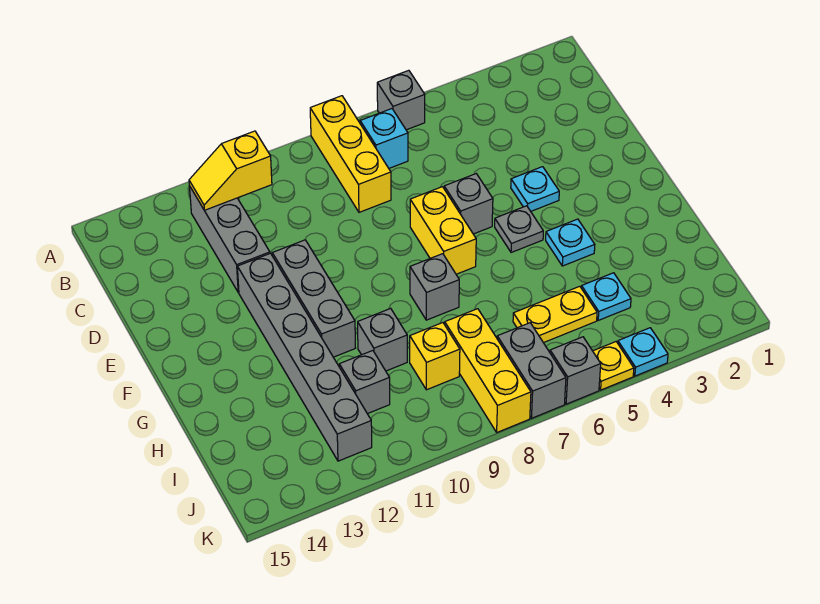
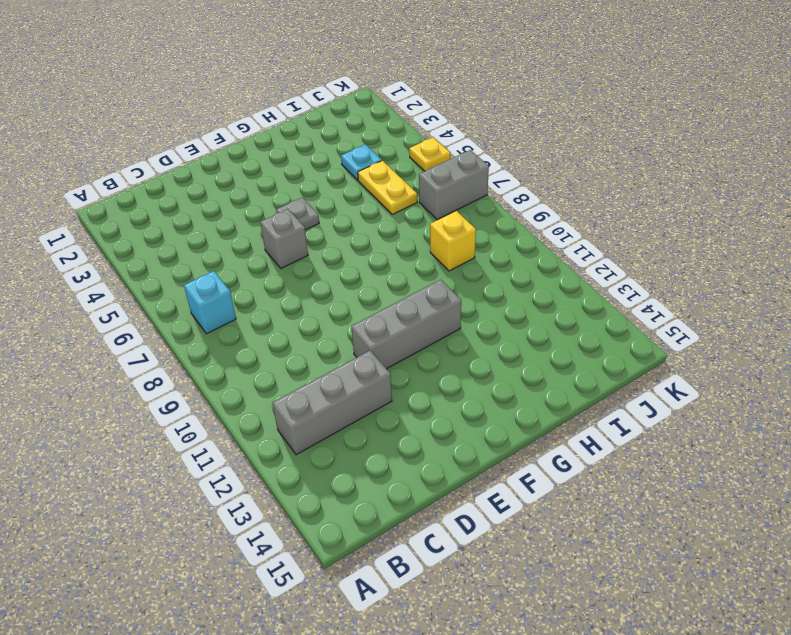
none -> grey 1x1 brick [377,70,425,130]
none -> yellow 1x3 brick [310,96,391,212]
none -> cyan 1x1 plate [511,167,559,211]

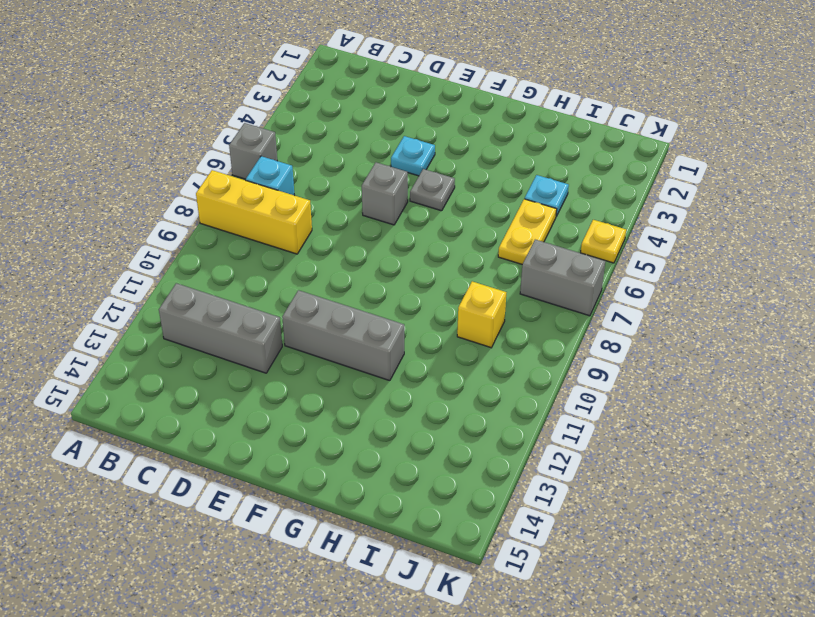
none -> yellow 1x2 brick [410,187,476,274]
none -> grey 1x6 brick [237,253,372,461]
none -> cyan 1x1 plate [546,219,595,266]

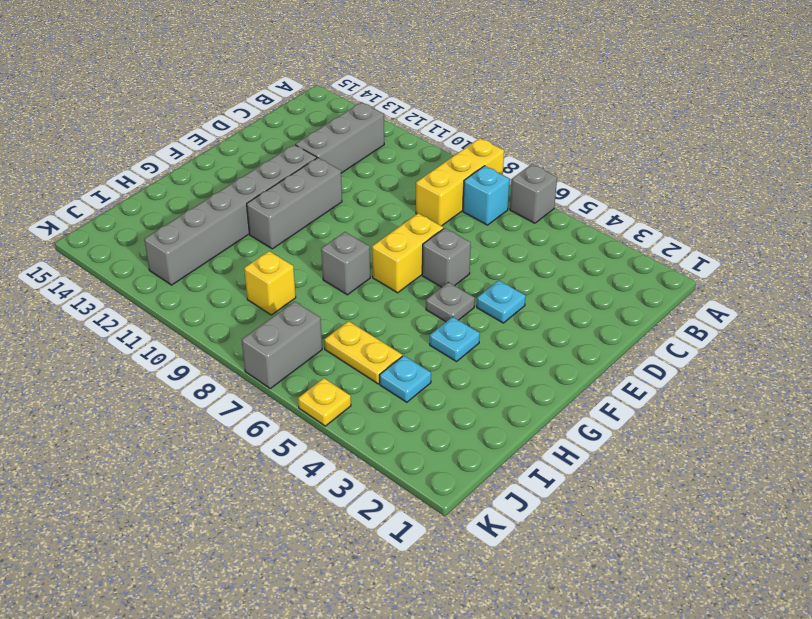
none -> grey 1x1 brick [358,308,407,371]
none -> yellow 1x3 brick [445,309,531,432]
none -> grey 1x1 brick [339,351,390,414]

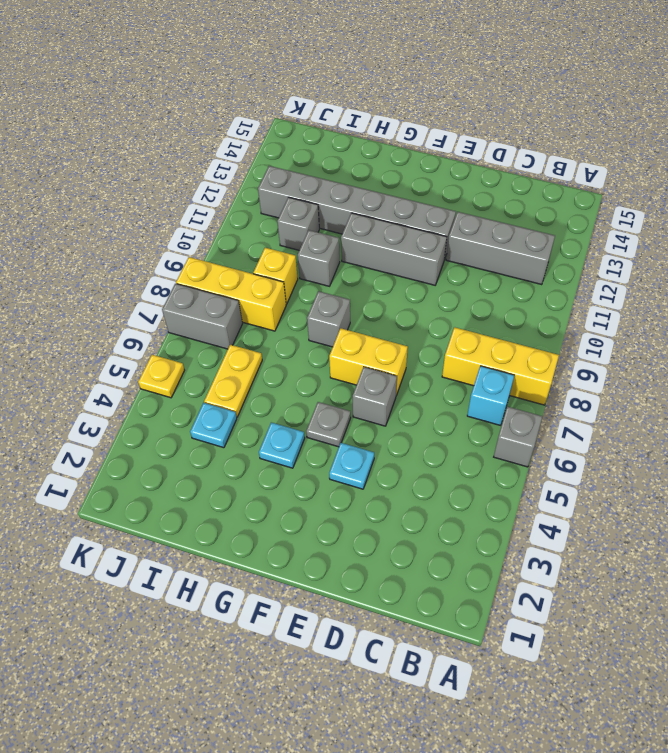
none -> cyan 1x1 plate [618,328,668,376]
none -> grey 1x1 brick [550,337,601,404]
none -> yellow 1x2 slope [189,131,272,210]

